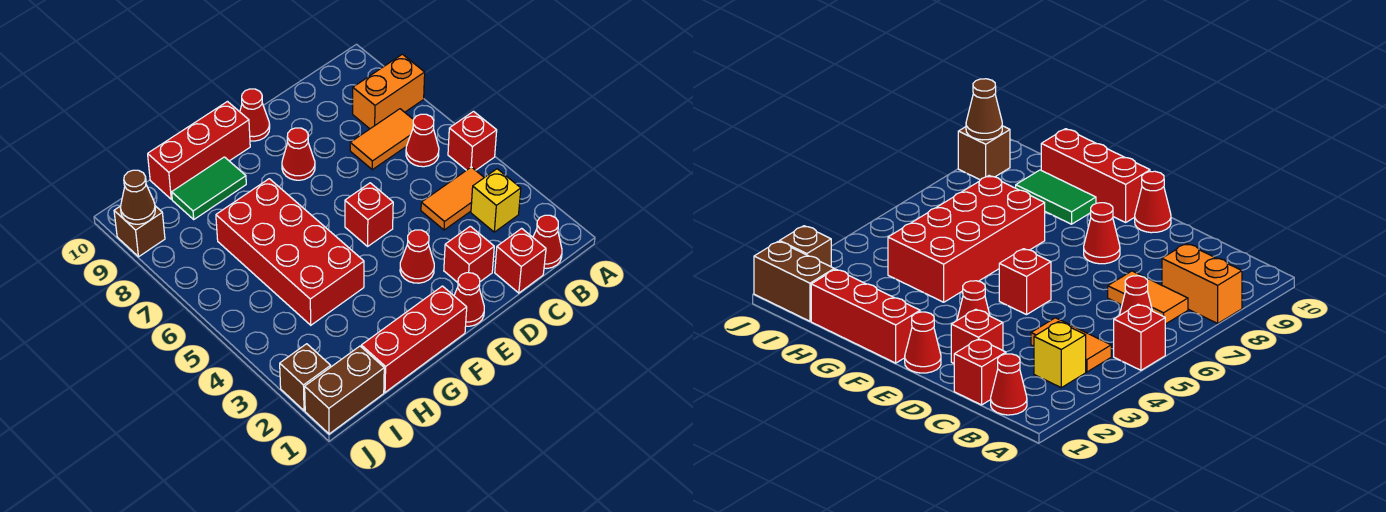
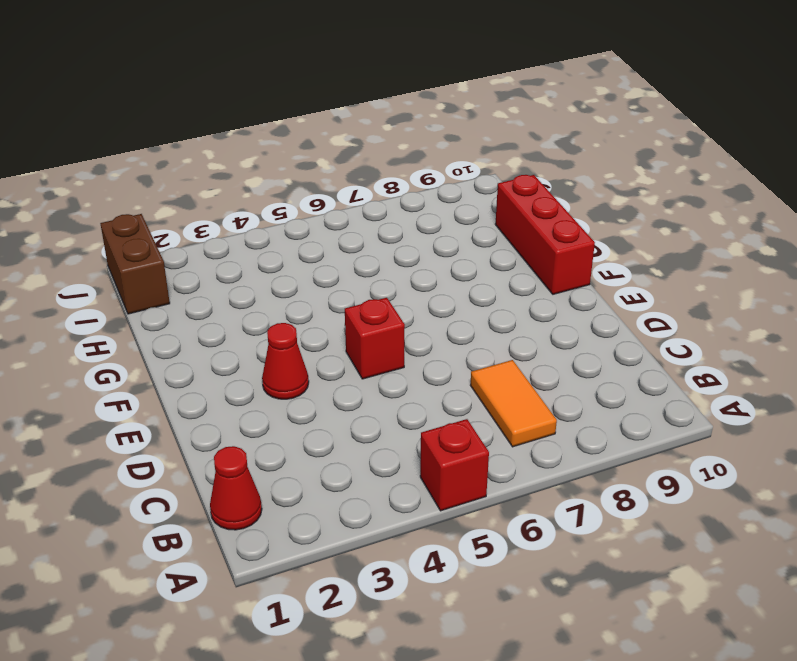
none -> orange 1x2 brick [353,54,425,129]
none -> yellow 1x1 brick [471,169,521,232]
none -> orange 1x2 tile [421,167,484,230]

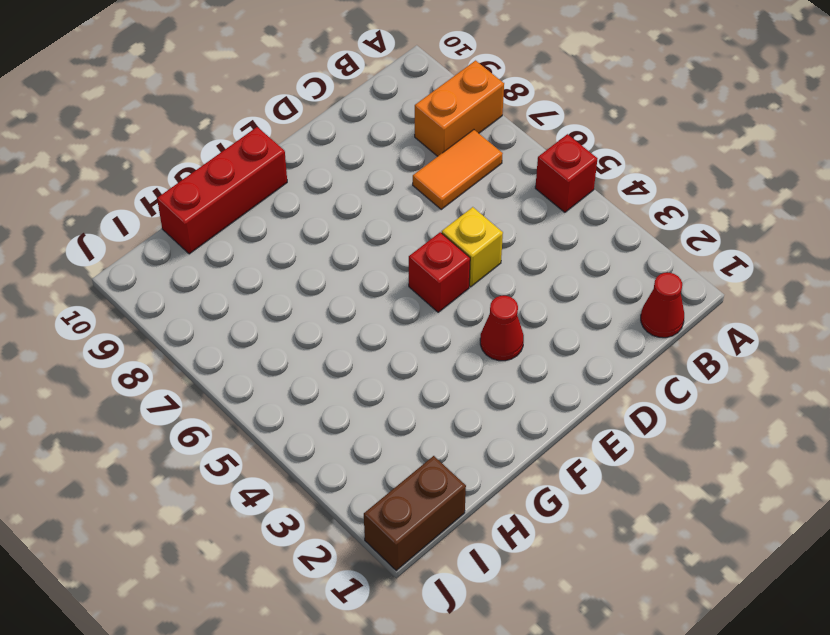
yellow 1x1 brick [442,207,503,287] -> yellow 1x1 brick moved to [471,169,521,232]
none -> orange 1x2 tile [421,167,484,230]
none -> red 1x1 cone [406,114,439,167]
none -> red 1x1 brick [495,228,546,293]

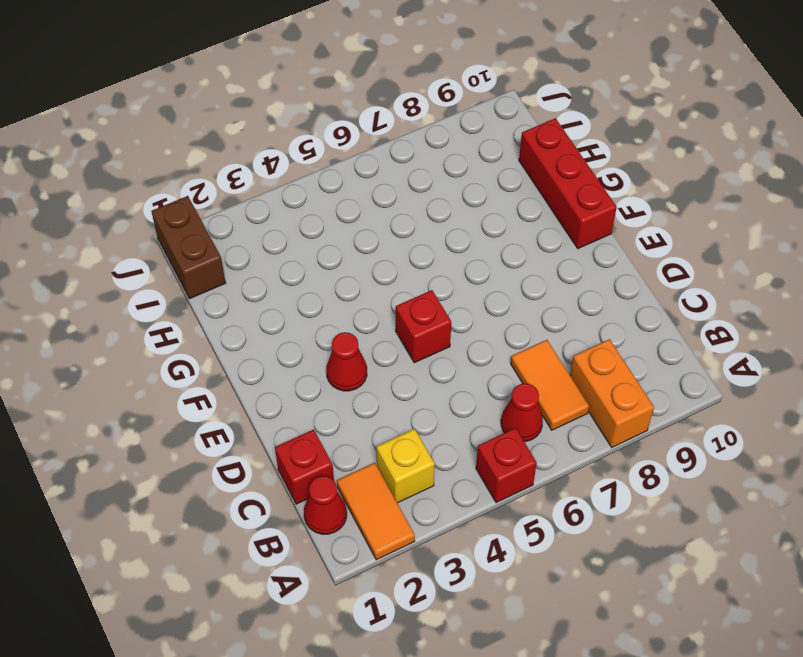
orange 1x2 tile [337,463,415,560] -> orange 1x2 tile moved to [421,167,484,230]
none -> red 1x1 brick [444,226,494,283]
none -> red 1x1 cone [454,273,484,326]
none -> red 1x1 cone [282,128,315,180]

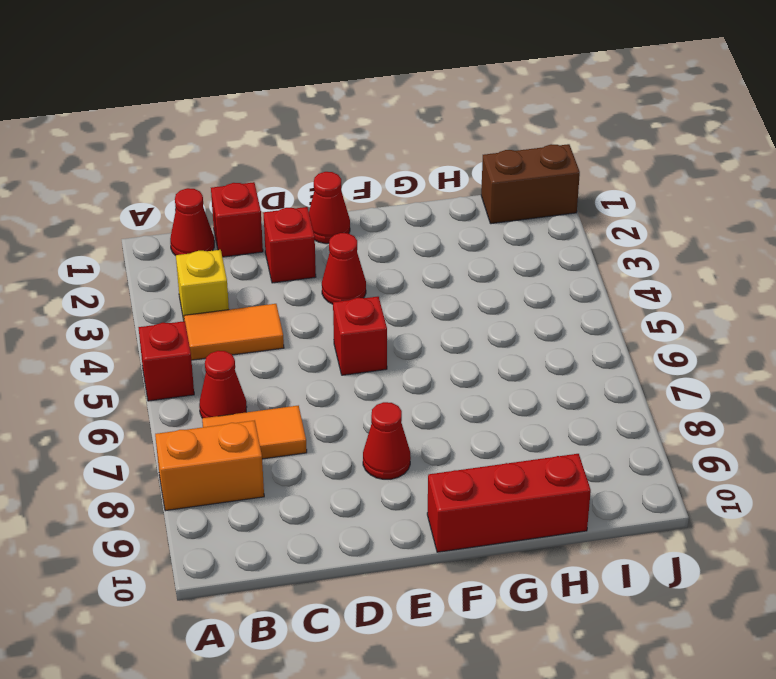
none -> red 1x1 cone [240,89,270,141]
none -> red 1x3 brick [361,286,467,392]
none -> red 2x4 brick [216,179,364,325]

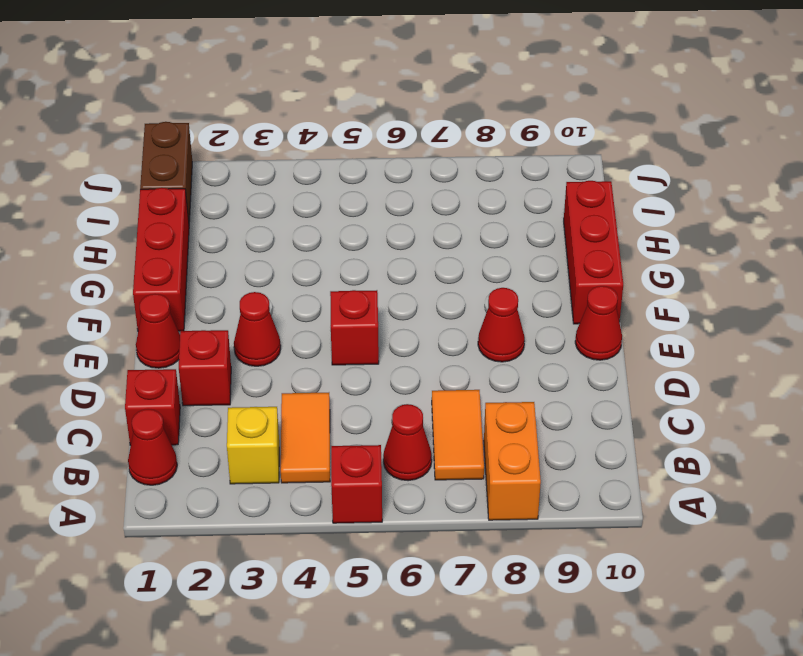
none -> red 2x4 brick [216,179,364,325]
none -> green 1x2 tile [172,157,246,219]
none -> brown 1x1 brick [280,344,331,411]

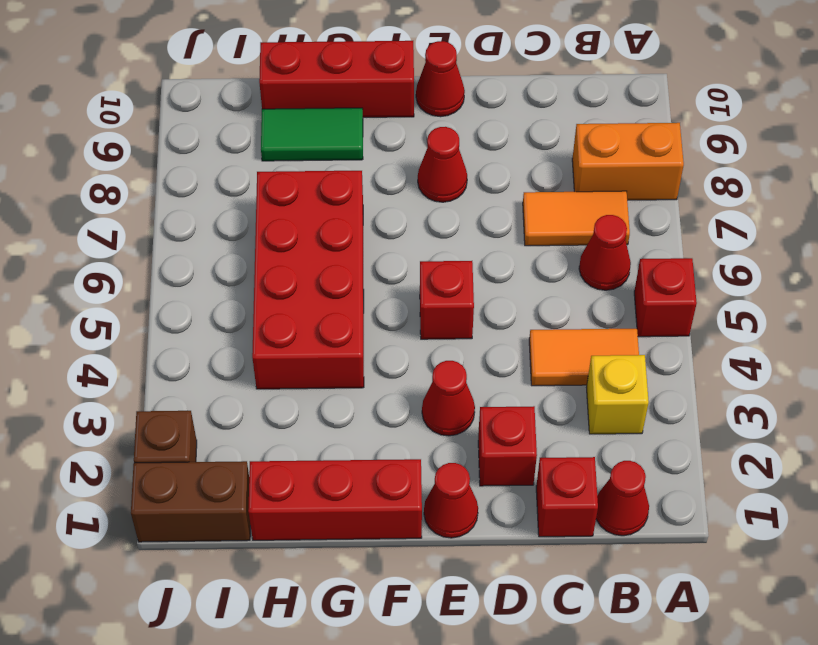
none -> brown 1x1 brick [114,206,165,257]
none -> brown 1x1 cone [121,170,155,224]

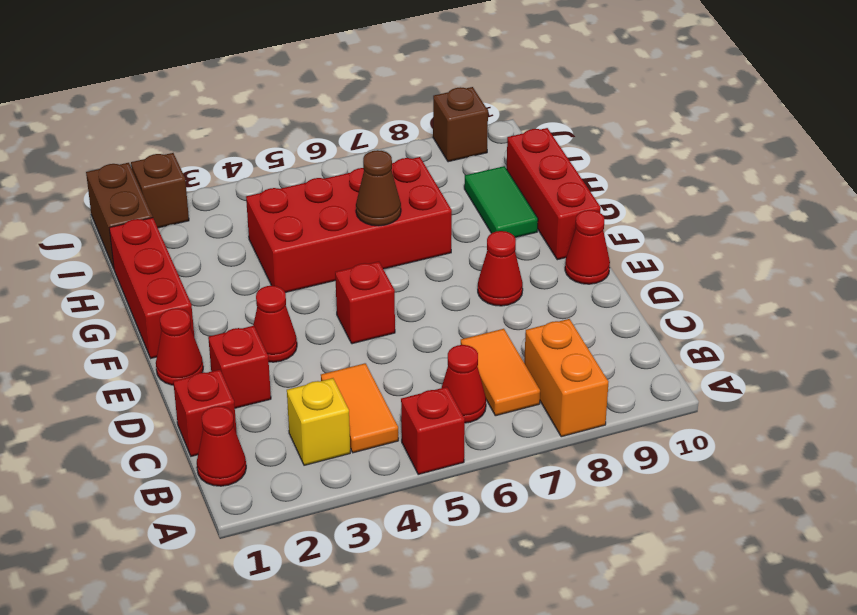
brown 1x1 cone [356,150,401,226] -> brown 1x1 cone moved to [121,170,155,224]

